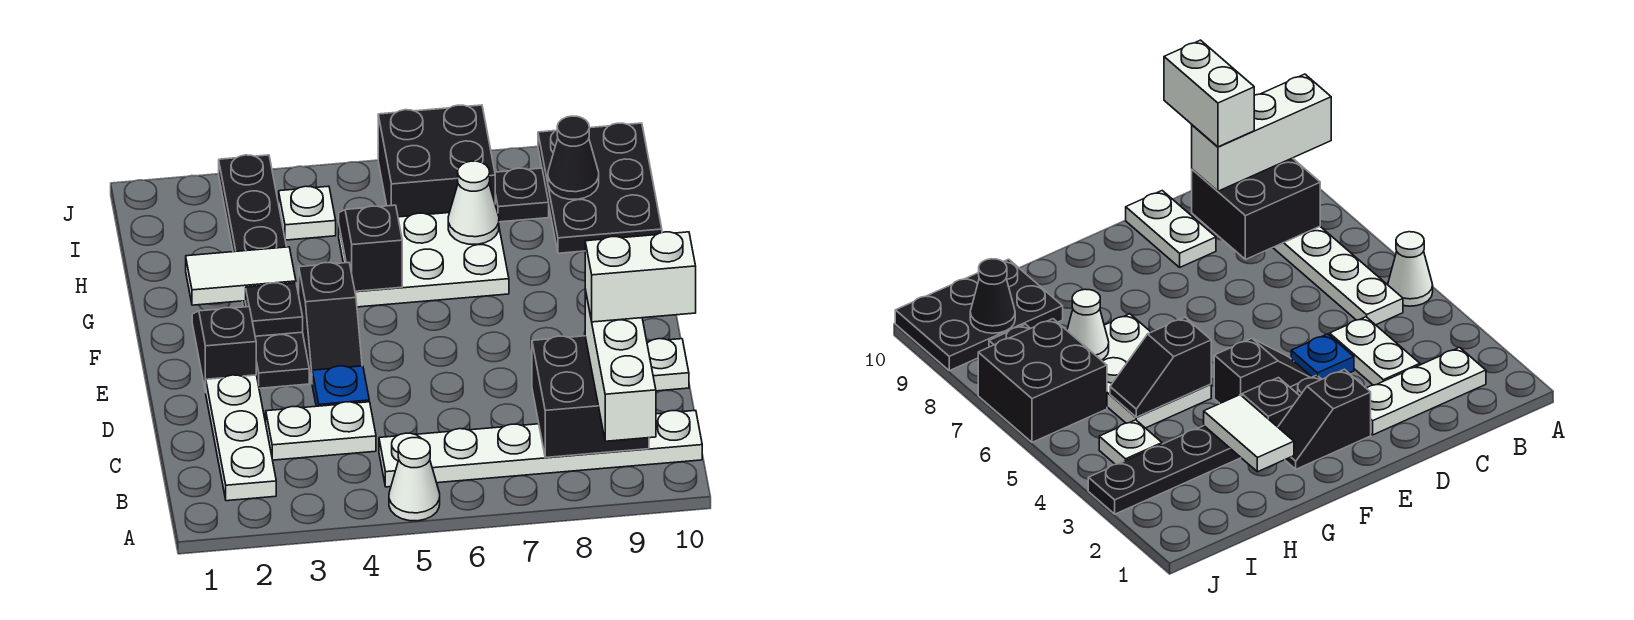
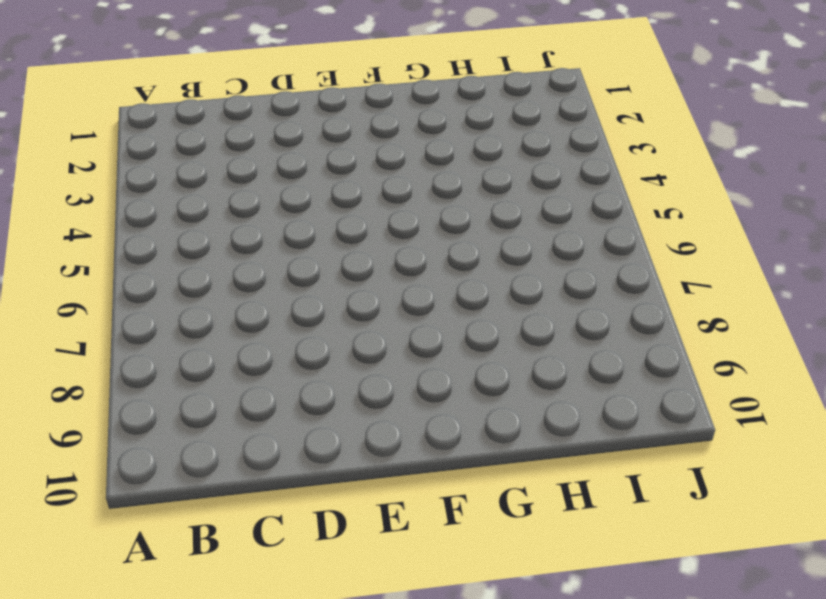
none -> white 1x1 cone [389,438,440,521]
none -> white 1x3 plate [206,375,276,501]
none -> white 1x6 plate [379,410,702,487]

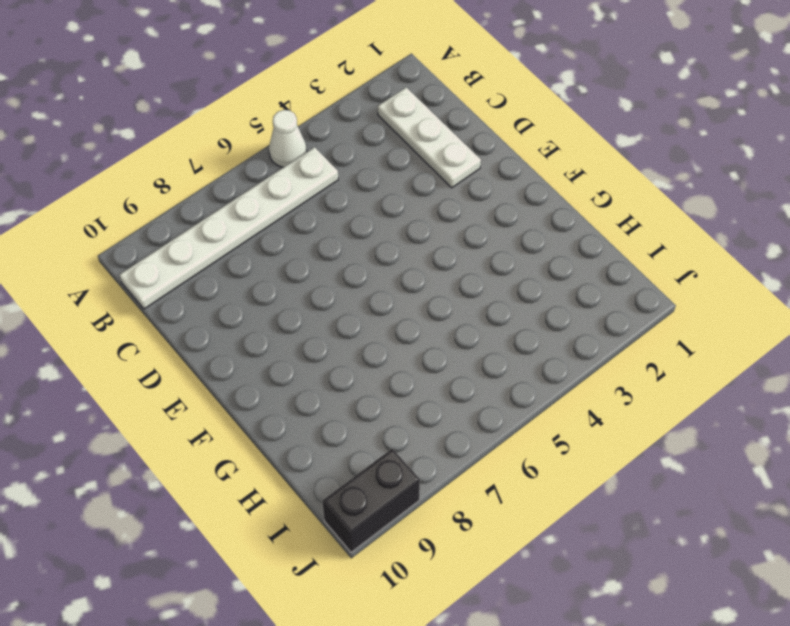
black 1x2 brick [322,449,420,552] -> black 2x3 plate [538,123,662,253]
none -> white 1x2 plate [266,402,376,460]
none -> blue 1x1 plate [312,366,369,406]
none -> white 1x2 plate [647,339,689,391]

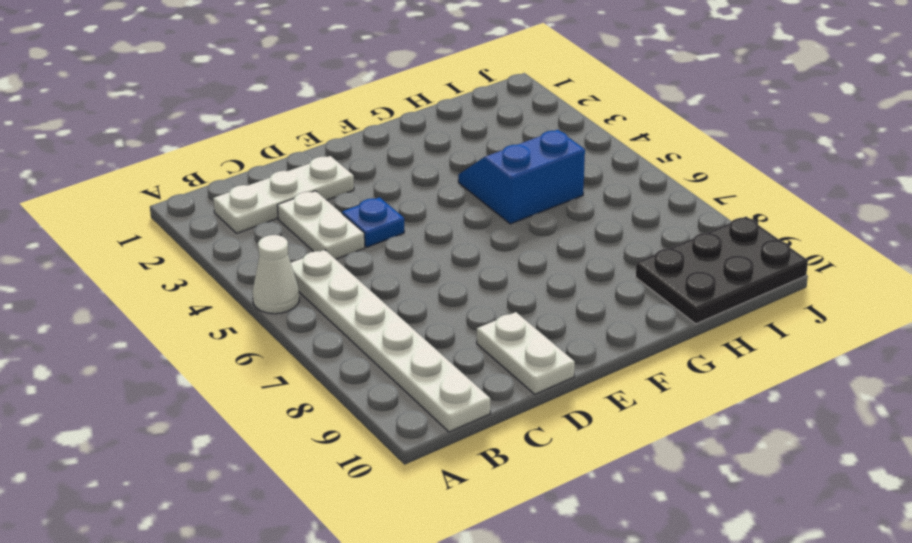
blue 2x2 slope [458,130,585,224] -> white 2x3 plate [339,213,509,307]
none -> black 1x2 slope [192,307,256,393]
none -> black 1x6 plate [219,155,309,388]
none -> black 1x2 slope [299,262,362,381]

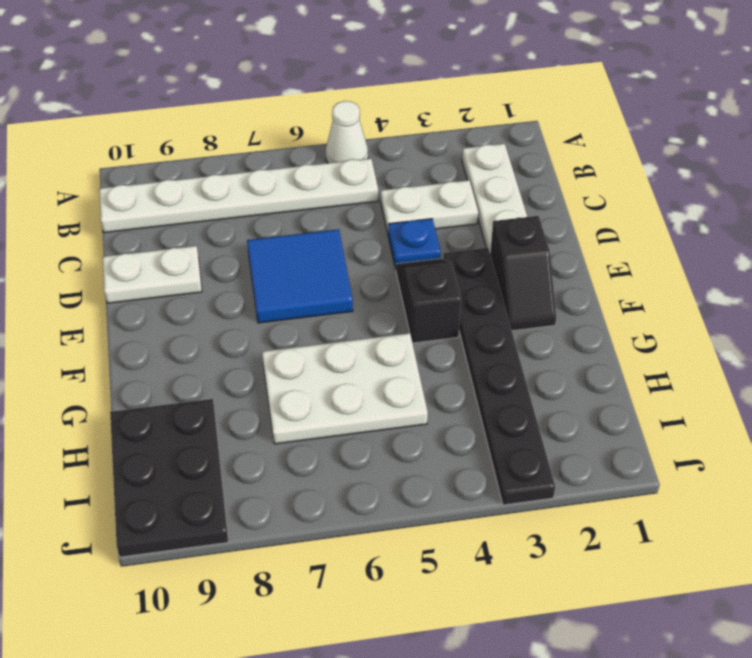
blue 2x2 tile [247,229,353,323] -> none
none -> white 1x1 plate [279,186,336,240]
none -> black 2x2 brick [378,105,495,217]
none -> black 1x1 plate [495,168,549,222]

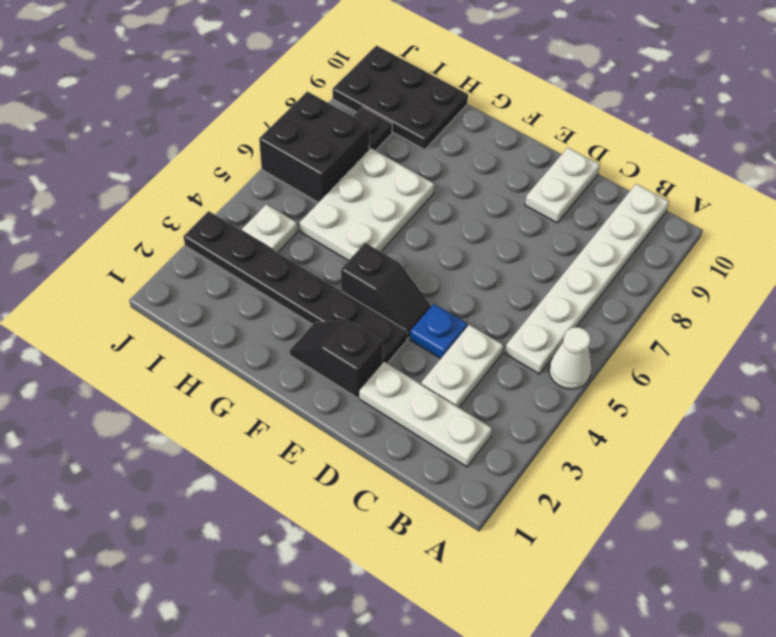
none -> black 2x2 brick [532,336,649,458]
none -> black 1x1 plate [246,283,303,336]
none -> white 1x2 tile [186,247,296,305]

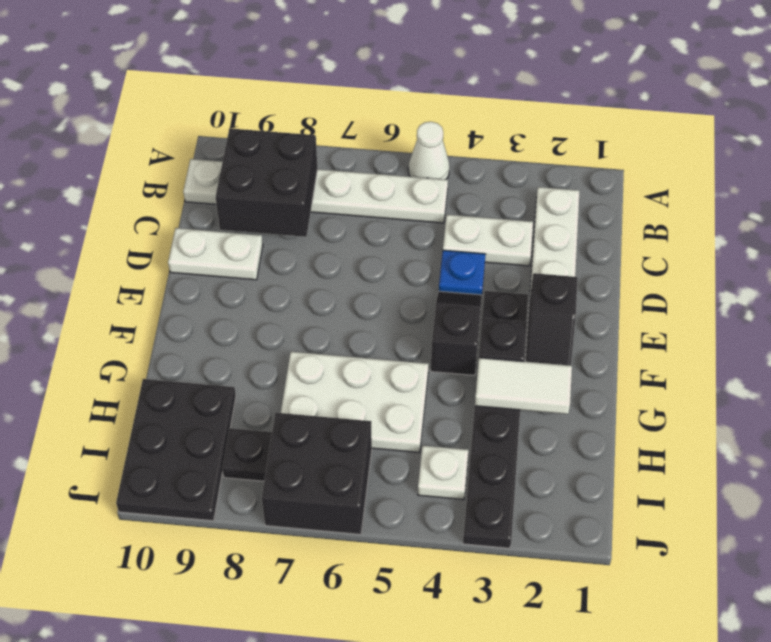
none -> black 1x2 slope [339,205,402,291]
none -> white 1x1 cone [448,161,499,244]
none -> black 1x1 cone [548,116,599,199]

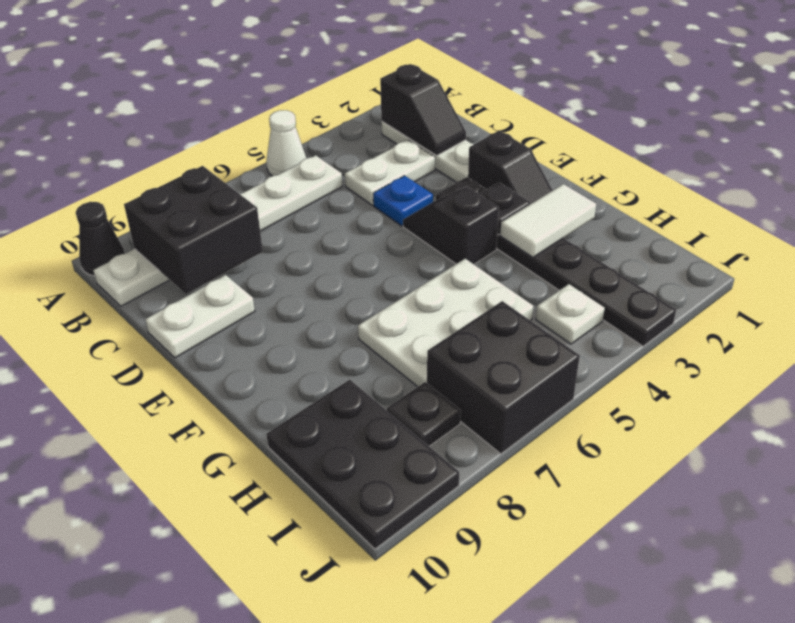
black 1x1 cone [76,202,125,276] -> black 1x1 cone moved to [548,116,599,199]
black 1x2 slope [380,64,466,155] -> black 1x2 slope moved to [339,205,402,291]
none -> white 1x1 cone [448,161,499,244]
none -> white 1x3 brick [585,290,656,441]
none -> white 1x2 brick [585,232,696,322]

